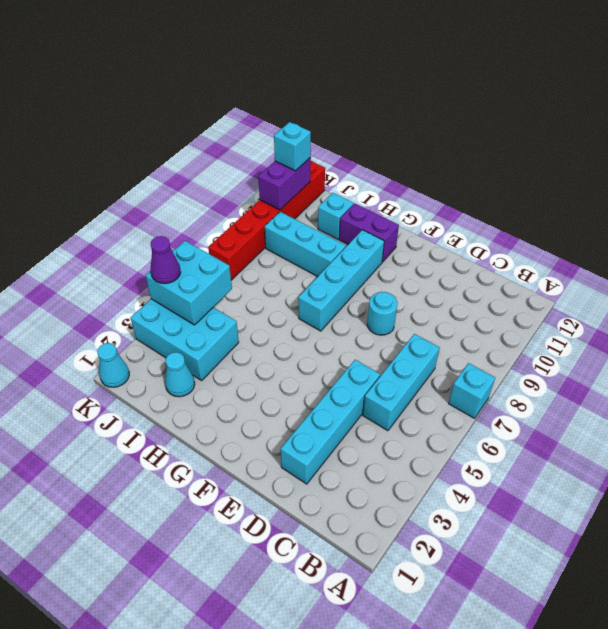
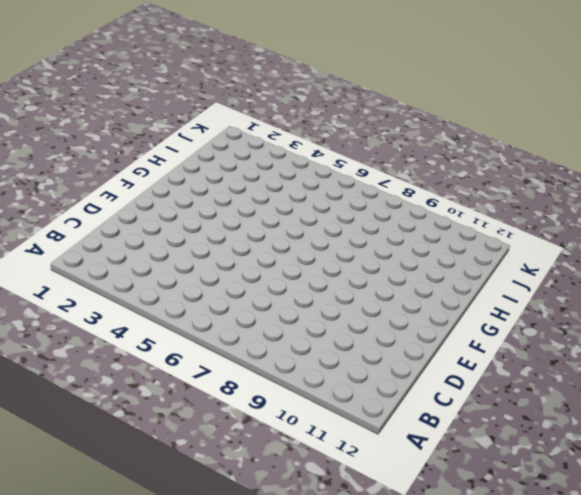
none -> cyan 1x1 brick [449,363,495,418]
none -> cyan 1x3 brick [363,334,440,431]
none -> cyan 1x4 brick [281,360,380,484]

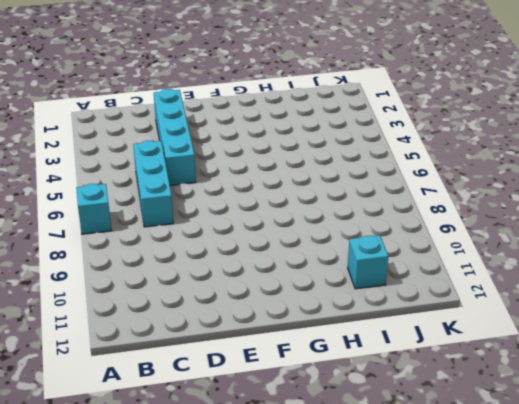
none -> cyan 1x1 round brick [367,292,398,335]
none -> cyan 1x4 brick [298,230,384,331]
none -> purple 1x2 brick [339,203,399,262]

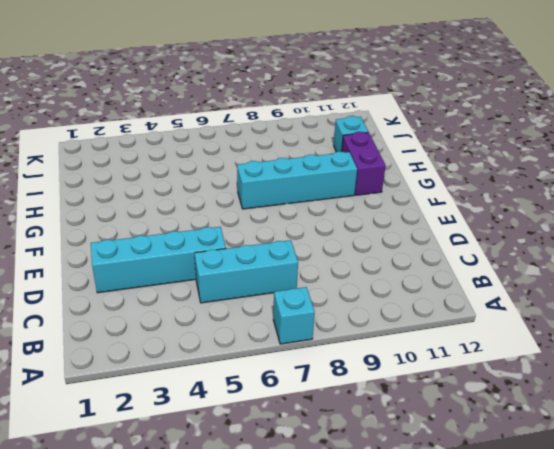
none -> cyan 1x1 round brick [367,292,398,335]
none -> cyan 1x3 brick [265,212,346,277]
none -> cyan 1x1 cone [165,352,195,397]

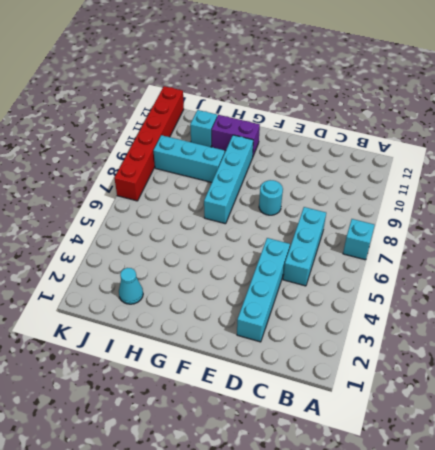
none -> cyan 2x3 brick [131,299,239,381]
none -> cyan 1x1 cone [98,343,129,387]
none -> cyan 2x2 brick [146,241,232,325]

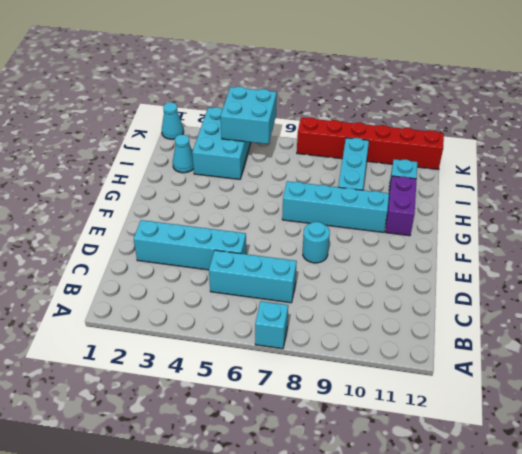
none -> purple 1x2 brick [258,157,311,210]
none -> purple 1x1 cone [151,236,181,284]
none -> cyan 1x1 brick [274,122,311,171]

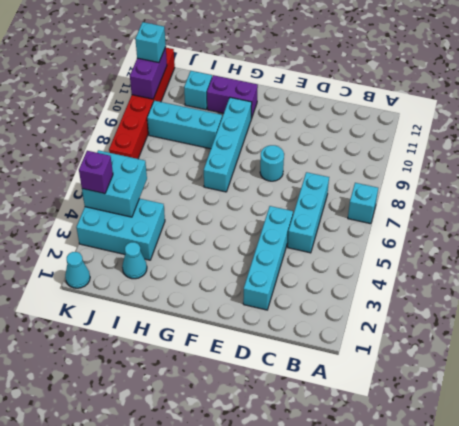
purple 1x1 brick [79,151,113,194] -> purple 1x1 cone [151,236,181,284]

